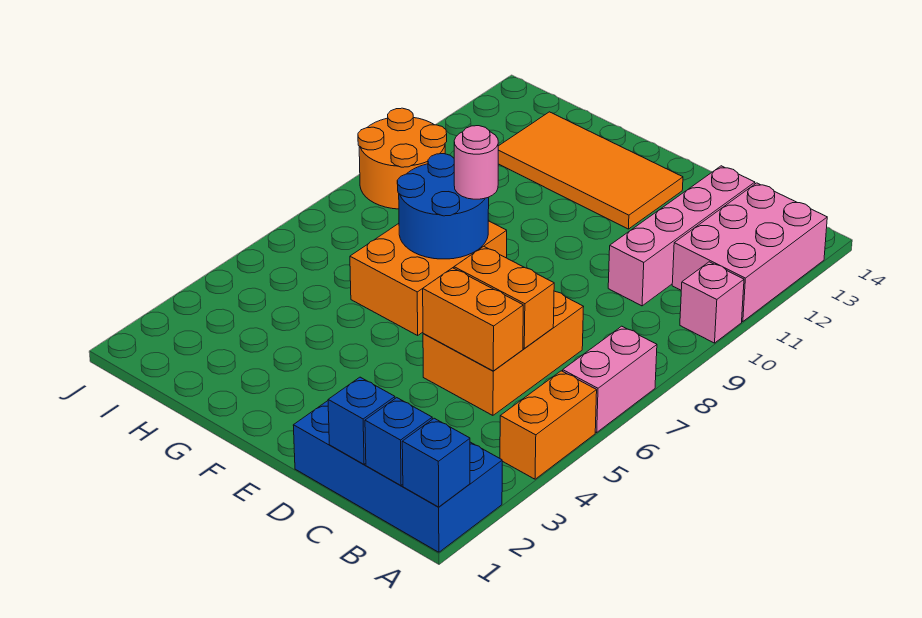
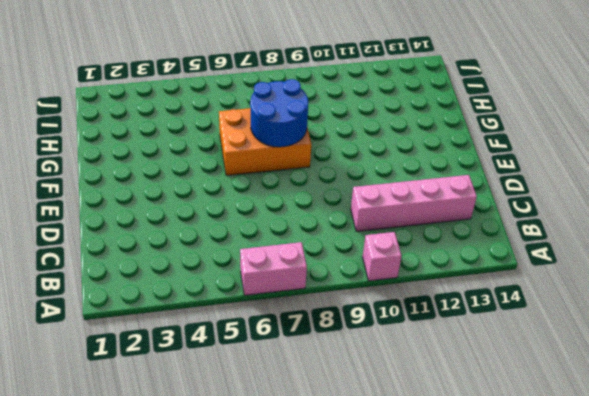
none -> blue 2x4 brick [293,401,502,552]
none -> orange 1x2 brick [500,371,597,479]
none -> pink 2x3 brick [672,183,827,322]

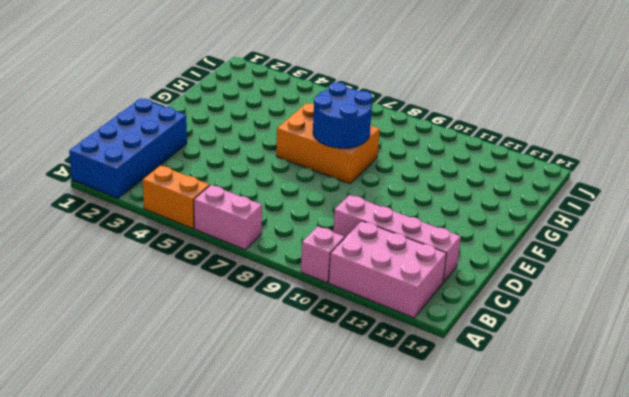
none -> orange 2x3 brick [423,291,583,415]
none -> orange 2x4 tile [498,112,683,229]
none -> orange 2x2 round brick [358,108,447,209]

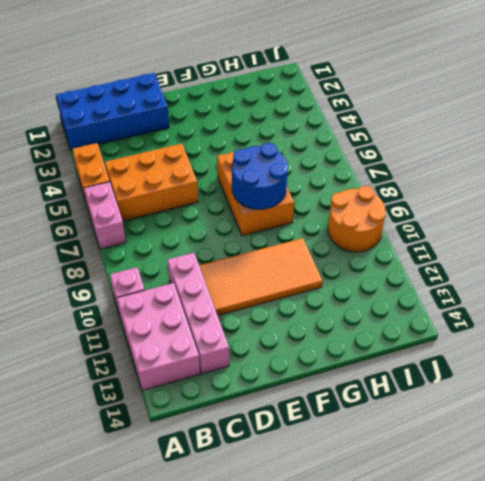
orange 2x3 brick [105,144,198,221] -> orange 2x3 brick turned to [423,291,583,415]
orange 2x4 tile [199,238,323,316] -> orange 2x4 tile moved to [498,112,683,229]
none -> blue 1x1 brick [402,418,470,507]
none -> blue 1x1 brick [365,398,432,485]
none -> blue 1x1 brick [328,377,395,464]

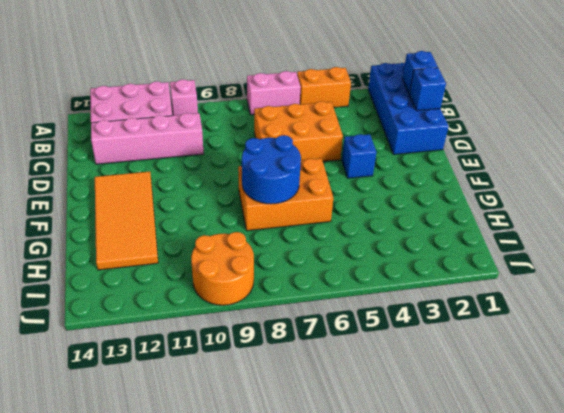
blue 1x1 brick [342,134,377,178] -> blue 1x1 brick moved to [402,418,470,507]
none -> orange 1x2 brick [423,268,523,371]
none -> orange 1x2 brick [454,246,554,349]
none -> pink 1x1 round brick [454,126,498,199]

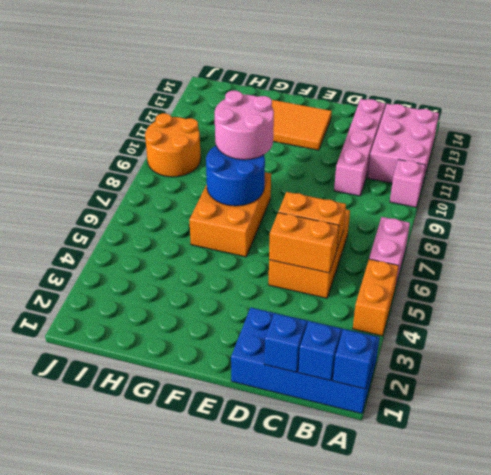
pink 2x2 round brick [215,91,274,160] -> pink 1x1 round brick [454,126,498,199]

